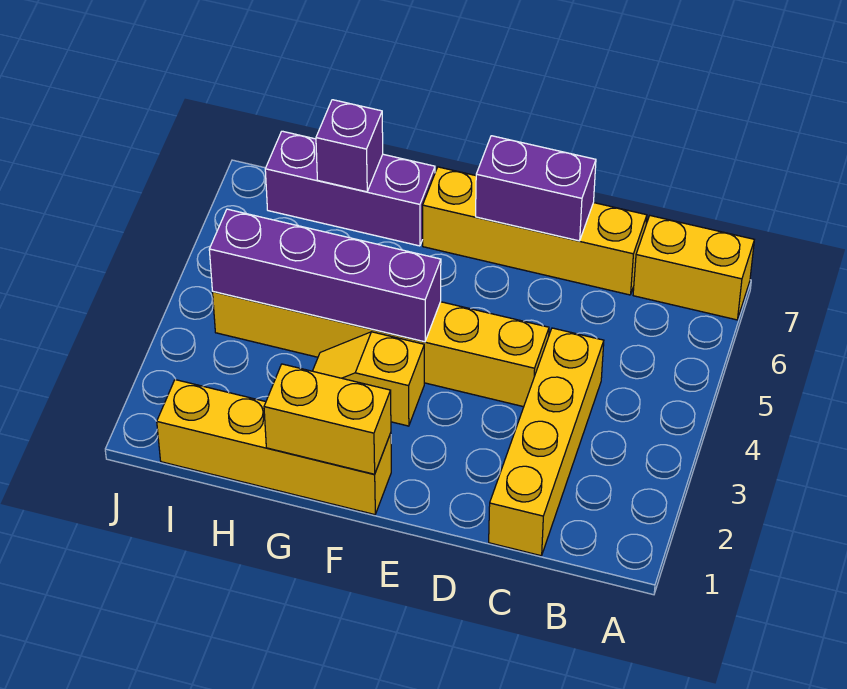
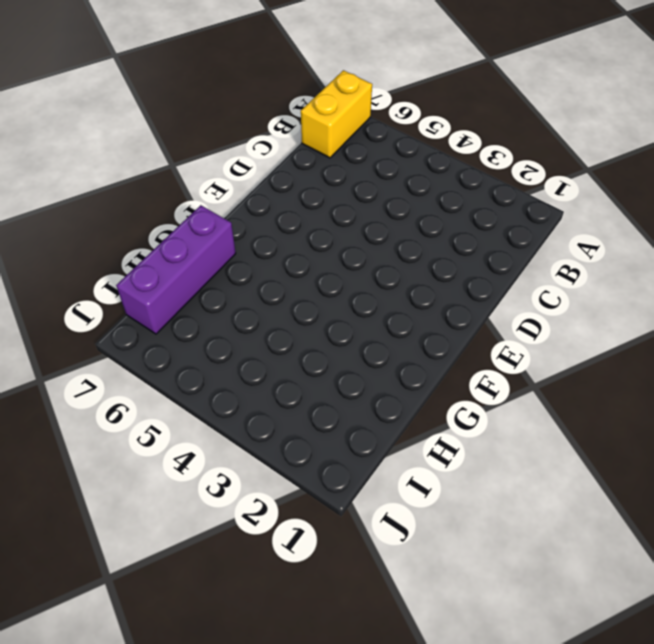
none -> yellow 1x4 brick [489,328,604,556]
none -> yellow 1x4 brick [423,167,647,295]

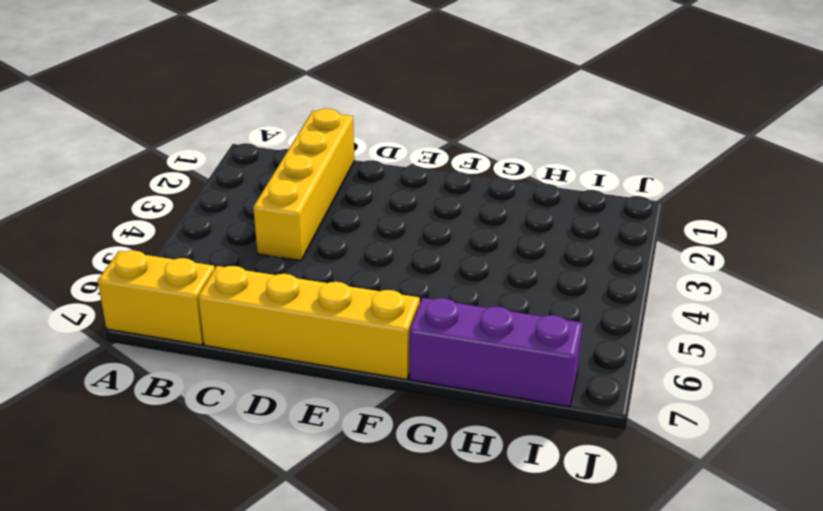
none -> yellow 1x6 brick [213,292,549,407]
none -> yellow 1x4 brick [157,380,391,515]

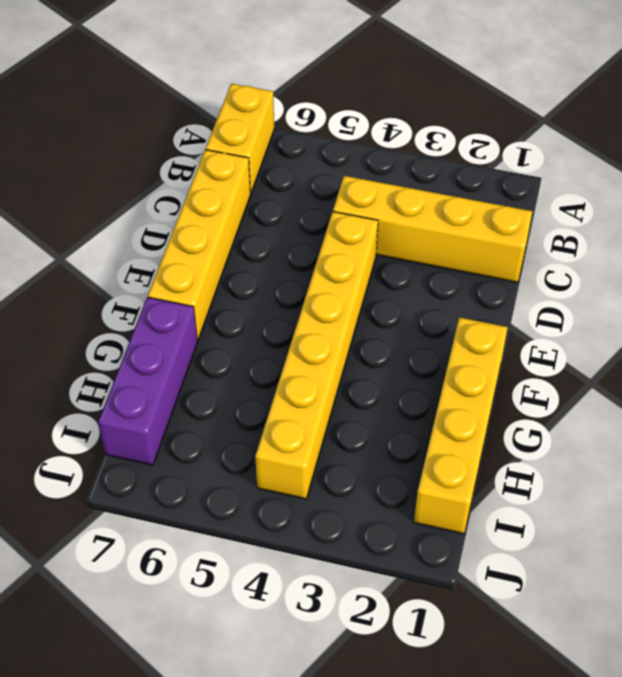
none -> yellow 1x2 slope [313,332,424,426]
none -> purple 1x2 brick [476,136,596,241]

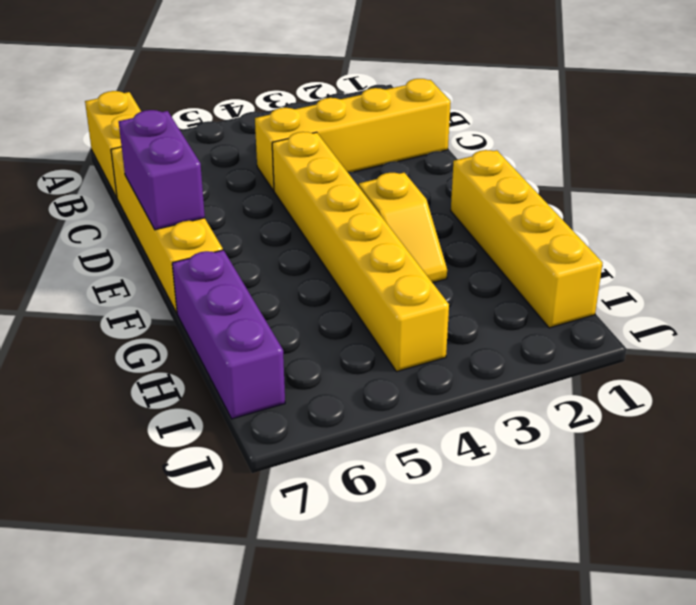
none -> yellow 1x2 brick [264,364,391,474]
none -> purple 1x4 brick [209,209,441,342]

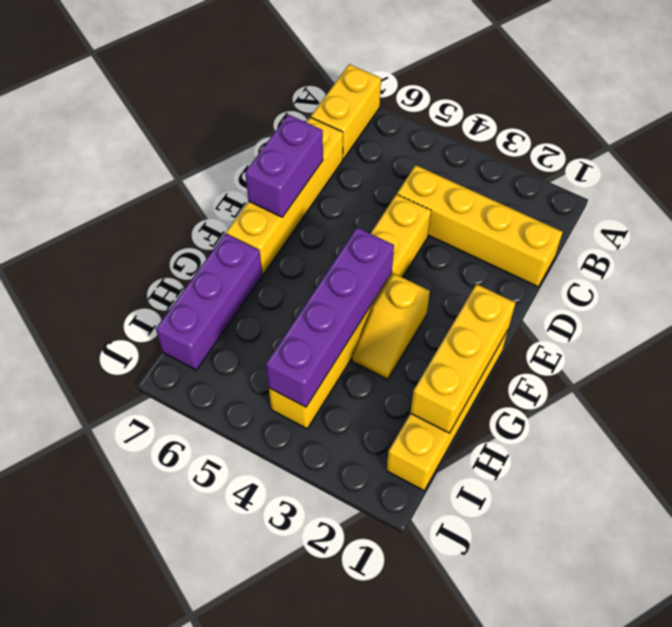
yellow 1x3 brick [411,284,515,433] -> yellow 1x2 brick [264,364,391,474]
none -> purple 1x1 brick [316,100,383,192]

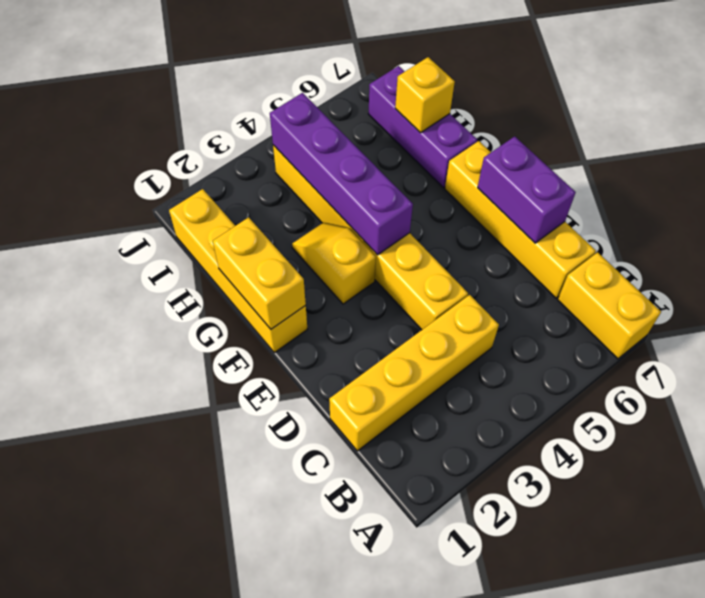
yellow 1x1 brick [395,57,455,133] -> purple 1x1 brick [316,100,383,192]

